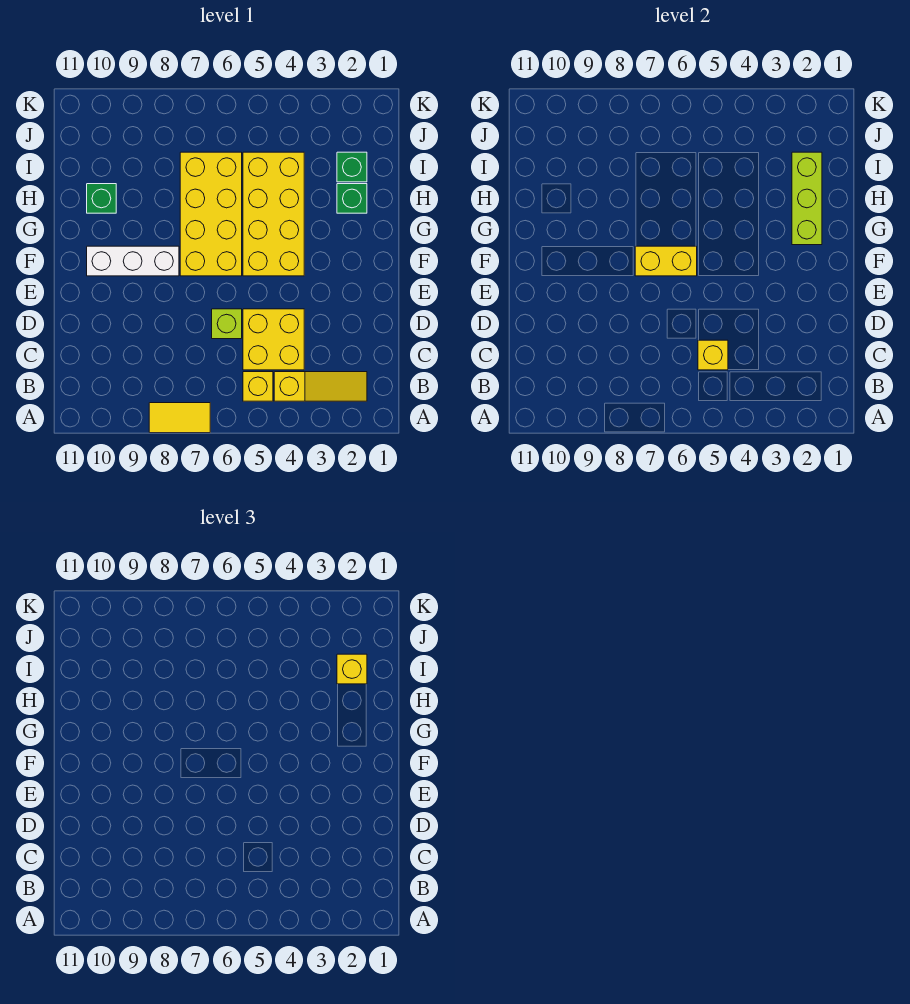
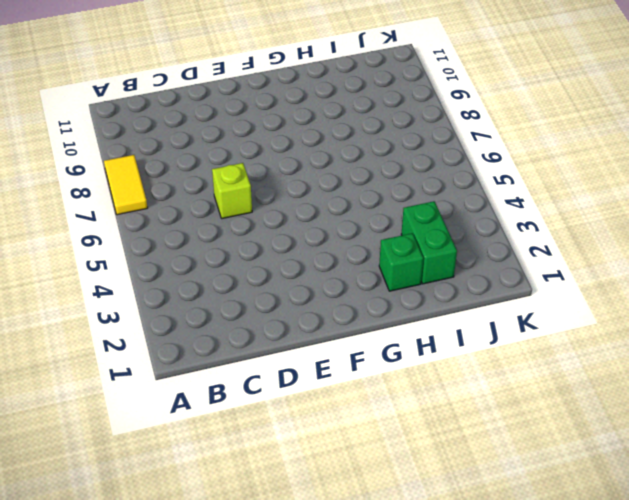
green 1x2 brick [401,201,457,284] -> green 1x1 brick [337,152,367,182]
none -> yellow 1x3 slope [274,372,367,401]
none -> yellow 1x1 brick [243,372,273,401]
none -> yellow 2x2 brick [243,309,304,370]

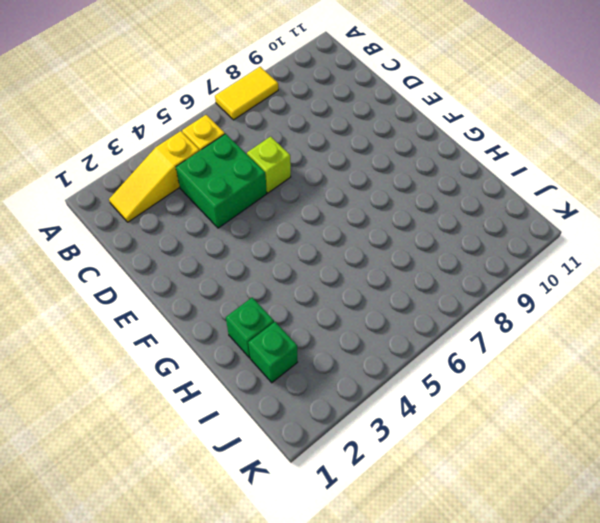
green 2x2 brick [176,134,267,228] -> yellow 2x2 brick [243,309,304,370]
none -> yellow 2x4 brick [243,152,304,276]
none -> yellow 2x4 brick [180,152,242,276]
none -> white 1x3 brick [87,246,179,276]

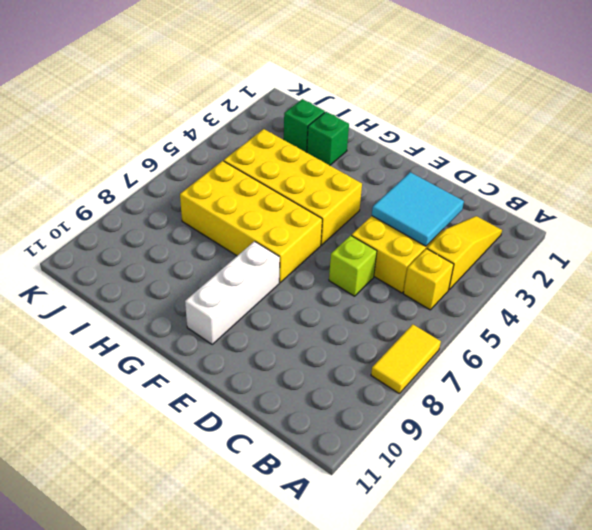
cyan 2x2 tile [372,172,464,246] -> none
none -> green 1x1 brick [87,184,116,213]
none -> yellow 1x1 brick [698,340,728,370]
none -> yellow 1x2 brick [635,246,697,276]

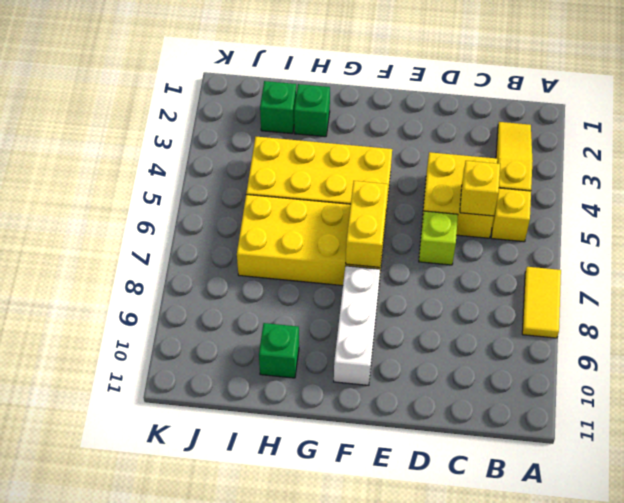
none -> lime 1x3 brick [792,152,822,245]
none -> yellow 1x1 brick [337,654,367,684]

